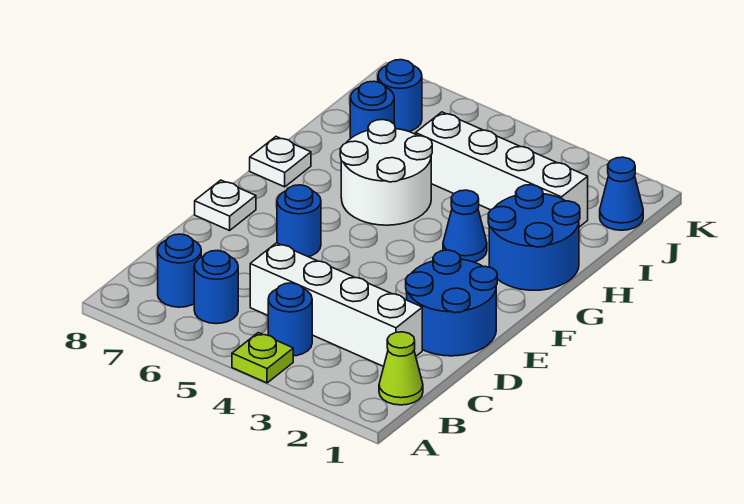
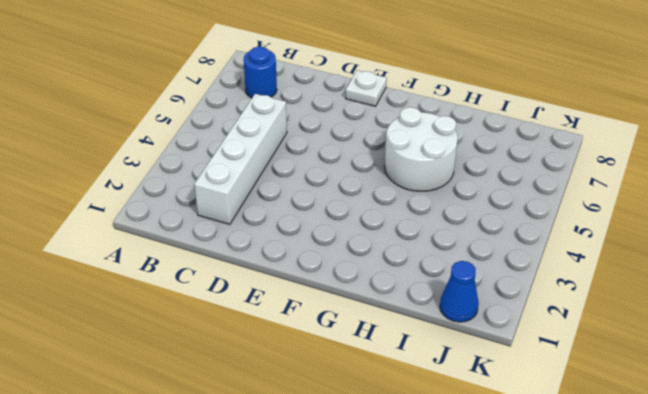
none -> lime 1x1 plate [232,333,293,383]
none -> lime 1x1 cone [379,332,423,405]
none -> blue 1x1 round brick [268,283,312,356]

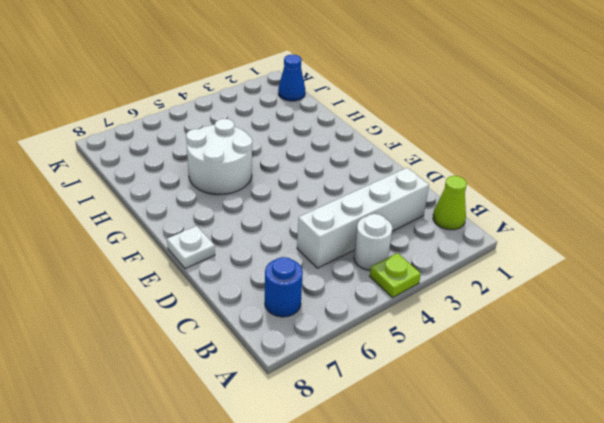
white 1x1 round brick [354,214,392,270] -> blue 1x1 round brick [268,283,312,356]
none -> blue 1x1 round brick [194,251,238,324]
none -> blue 2x2 round brick [406,250,497,356]
none -> blue 1x1 round brick [277,185,321,257]

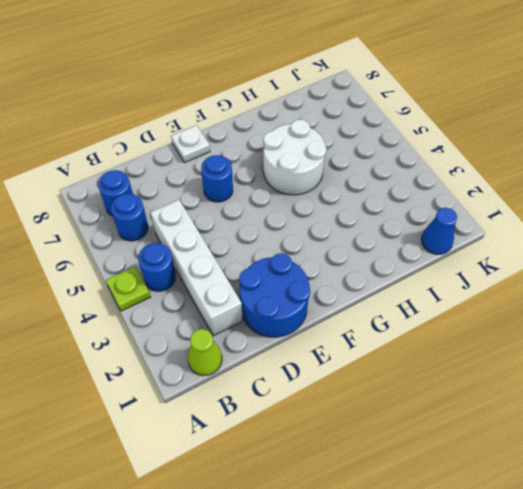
none -> blue 2x2 round brick [488,185,580,290]
none -> blue 1x1 cone [443,190,487,262]
none -> white 1x1 plate [250,137,311,187]

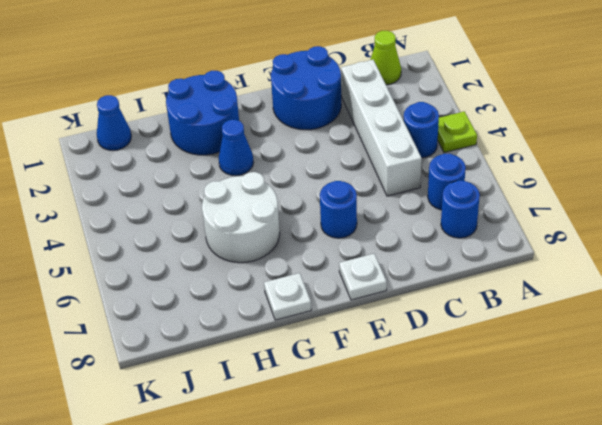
none -> white 1x4 brick [416,112,588,227]
none -> blue 1x1 round brick [350,81,394,139]
none -> blue 1x1 round brick [378,60,422,131]

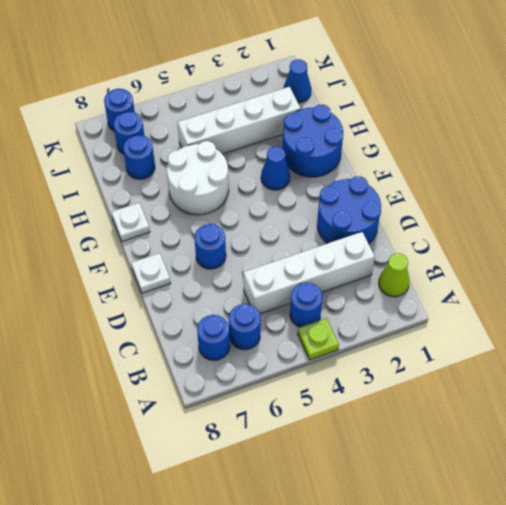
blue 1x1 round brick [104,89,135,131] -> none

